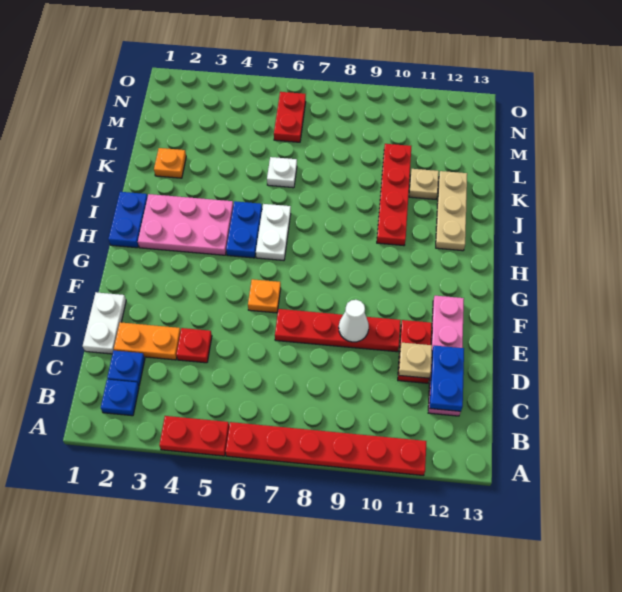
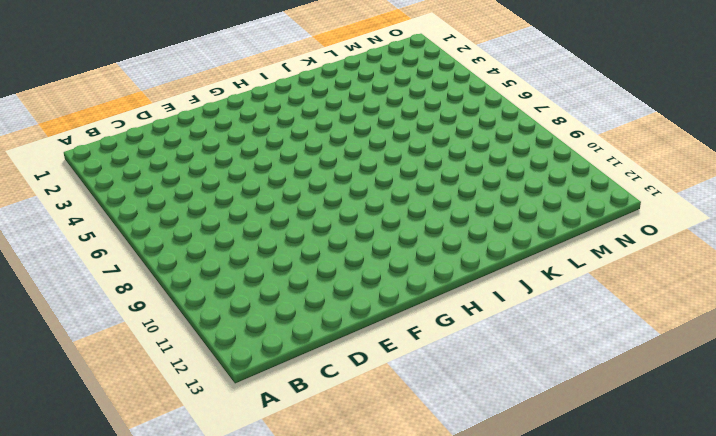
none -> red 1x2 plate [159,416,229,456]
none -> red 1x6 plate [225,422,426,476]
none -> blue 1x1 plate [101,380,139,416]

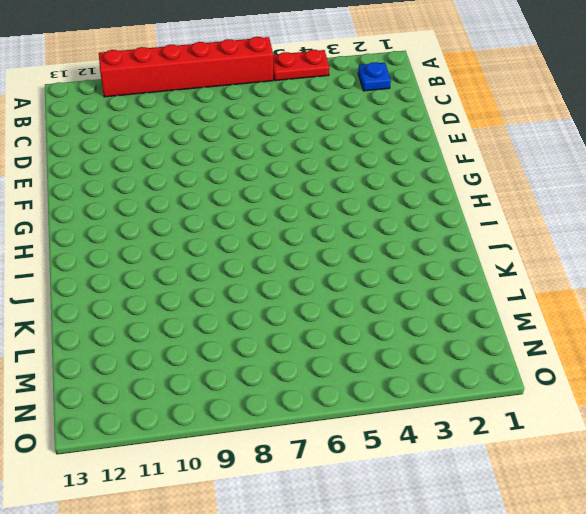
red 1x6 brick [99,37,273,97] -> red 1x6 plate [225,422,426,476]
none -> blue 1x1 plate [107,351,145,386]
none -> pink 1x4 plate [428,296,464,416]
none -> white 1x2 plate [83,292,126,354]

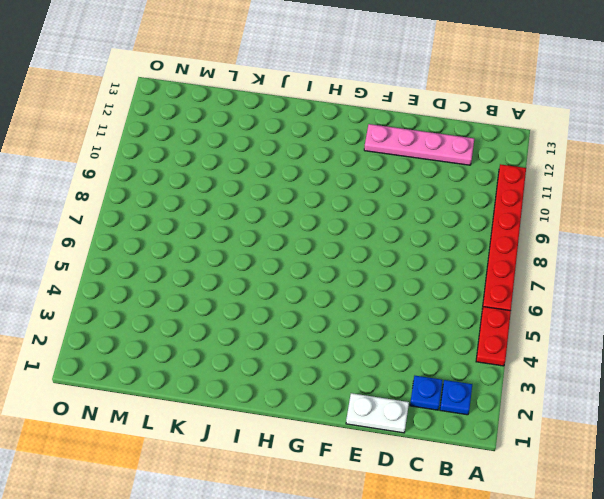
none -> orange 1x2 plate [114,322,181,360]
none -> red 1x1 plate [176,328,212,363]
none -> red 1x2 plate [398,320,432,383]

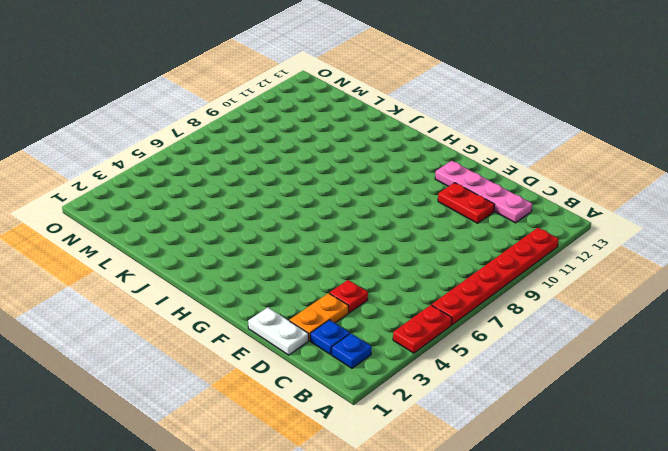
none -> red 1x4 plate [275,309,401,352]
none -> orange 1x1 plate [248,279,281,313]
none -> blue 1x2 plate [108,192,148,248]

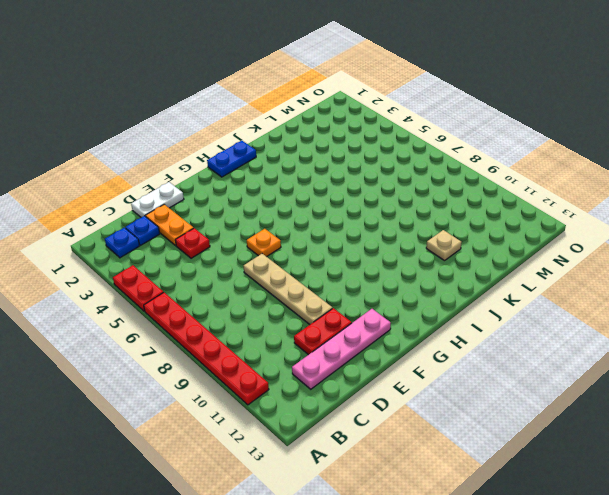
tan 1x4 plate [244,254,332,325] -> red 1x4 plate [275,309,401,352]
none -> pink 2x3 plate [138,194,233,255]
none -> blue 1x2 plate [226,201,262,258]
none -> white 1x2 plate [256,204,291,260]

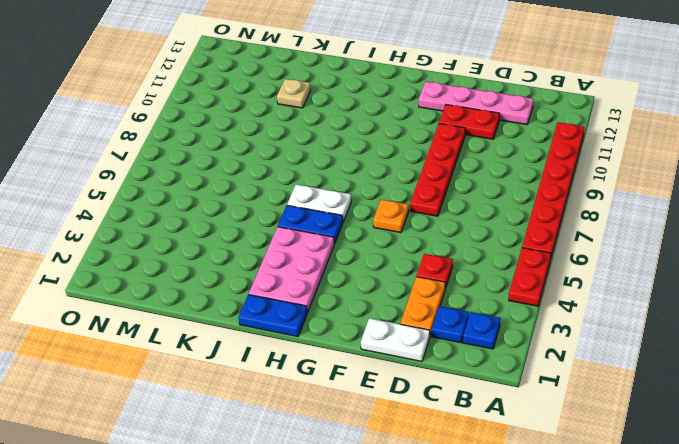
none -> red 1x4 plate [377,144,411,246]
none -> tan 1x3 plate [436,171,467,251]
none -> orange 1x1 plate [154,148,186,178]

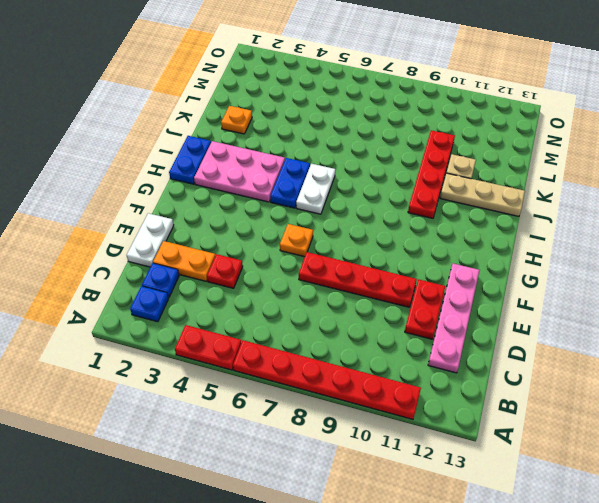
tan 1x3 plate [440,173,525,216] -> tan 1x3 plate turned to [436,171,467,251]
none -> white 1x1 plate [267,157,297,188]
none -> red 1x2 plate [274,92,306,142]
none -> blue 1x2 plate [430,346,464,411]

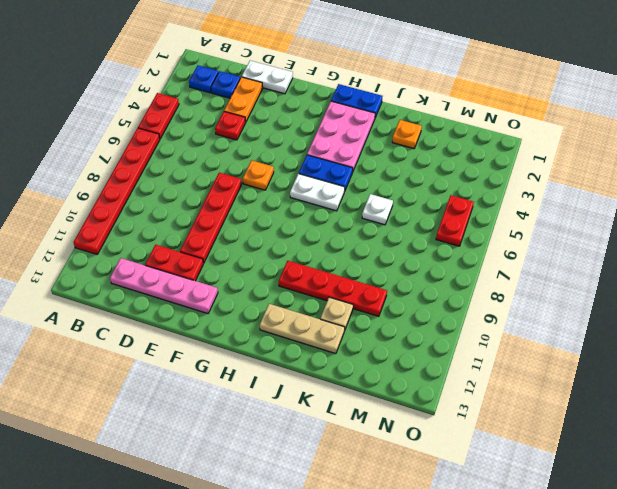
red 1x2 plate [436,195,474,246] -> red 1x2 plate turned to [274,92,306,142]
none -> blue 1x2 plate [430,346,464,411]
none -> tan 1x1 plate [399,343,432,378]
none -> white 1x1 cone [339,300,369,342]

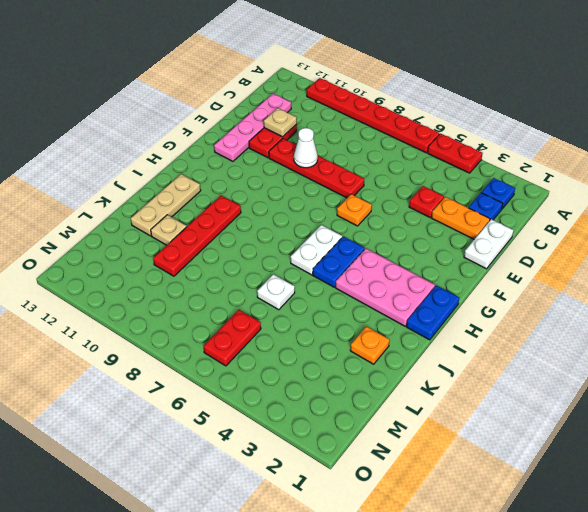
none -> blue 1x2 plate [430,346,464,411]

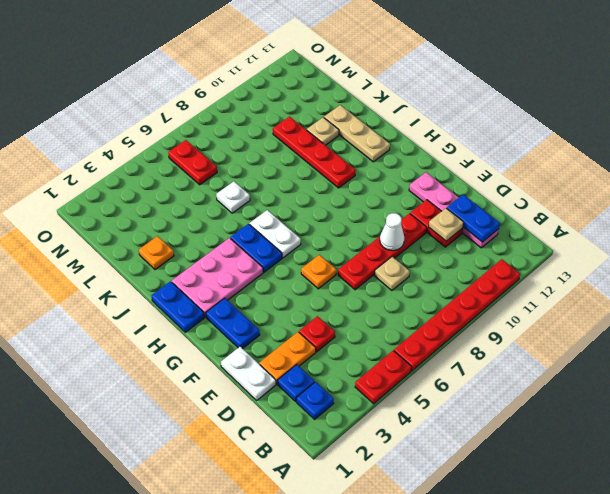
tan 1x1 plate [374,257,410,290] -> none
blue 1x2 plate [206,298,260,349] -> none

